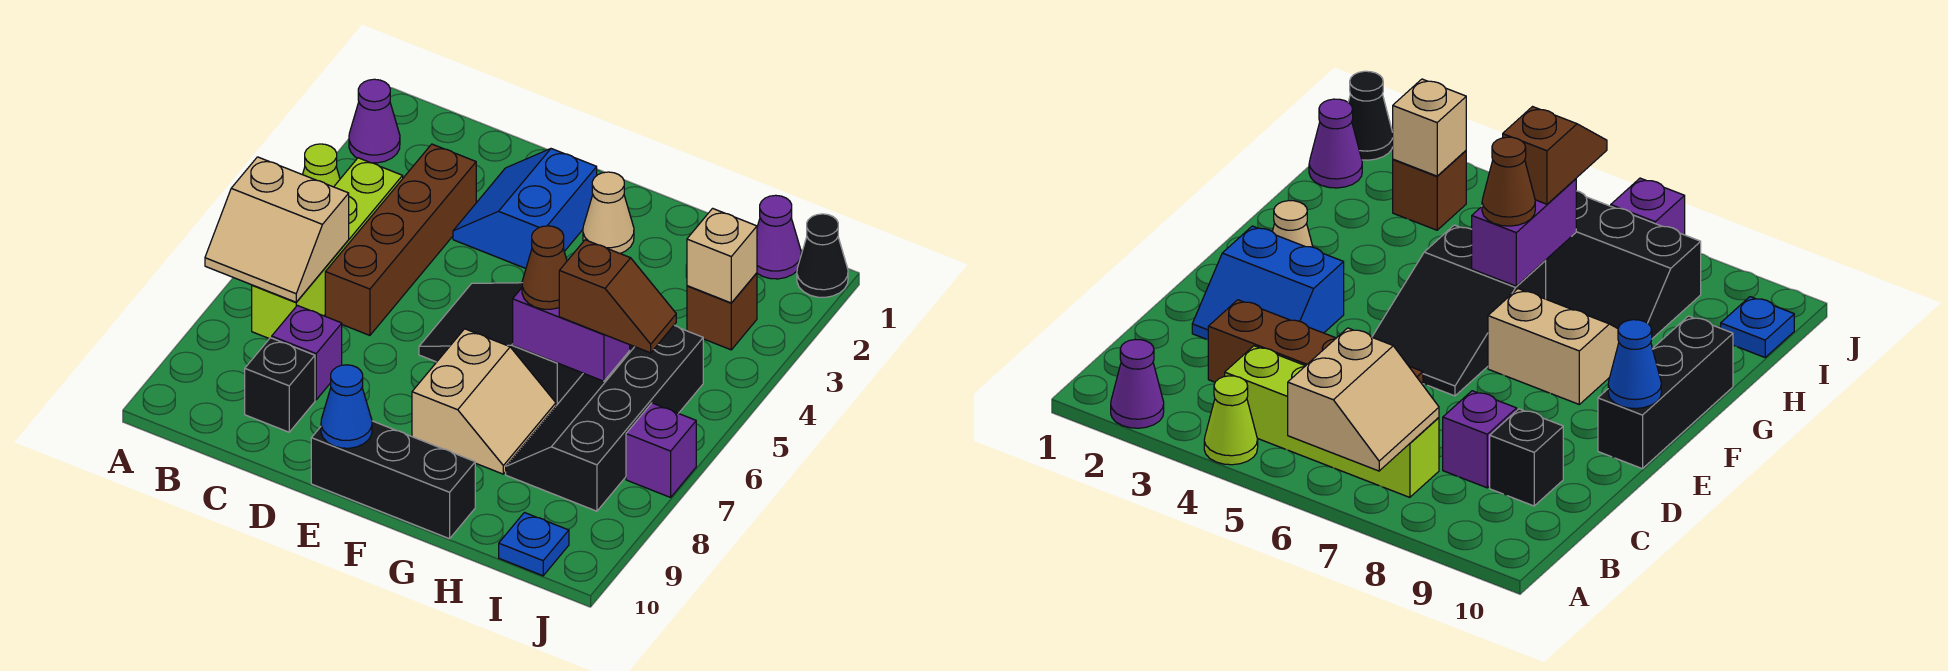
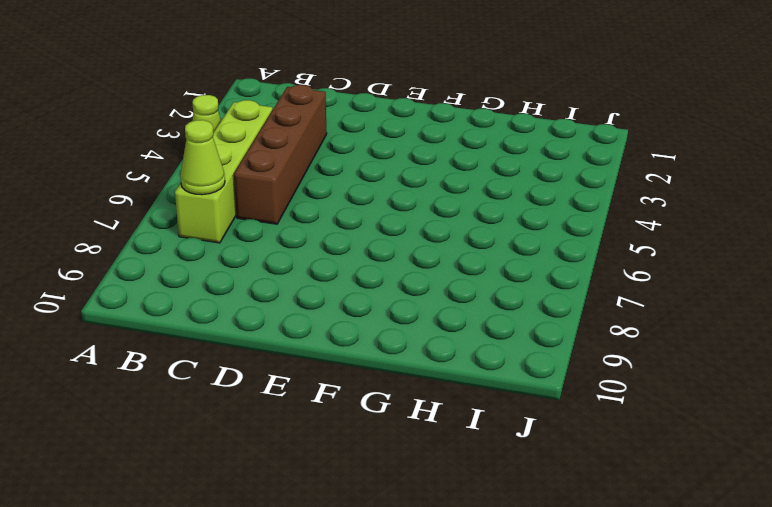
lime 1x1 cone [180,120,225,195] -> tan 2x2 slope [205,157,349,302]
none -> purple 1x1 cone [349,79,400,163]
none -> purple 1x1 brick [272,305,342,400]
none -> black 1x1 brick [245,338,315,432]

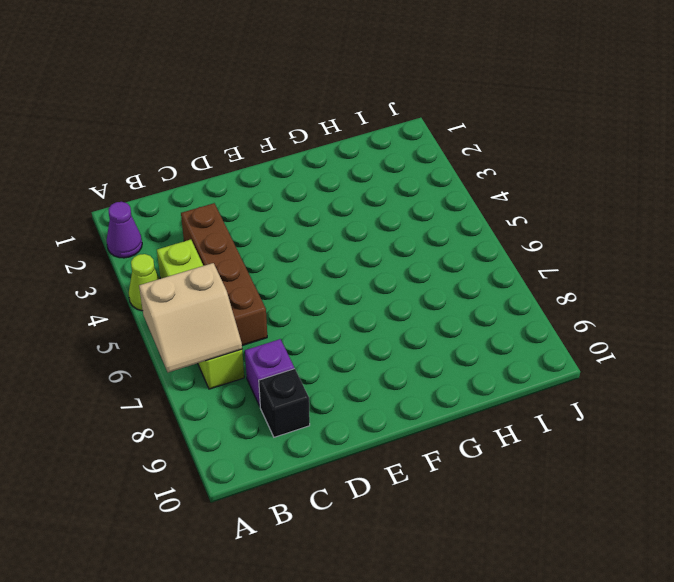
none -> blue 2x2 slope [453,149,597,268]
none -> black 2x3 slope [419,283,583,406]
none -> black 1x3 brick [311,421,475,539]

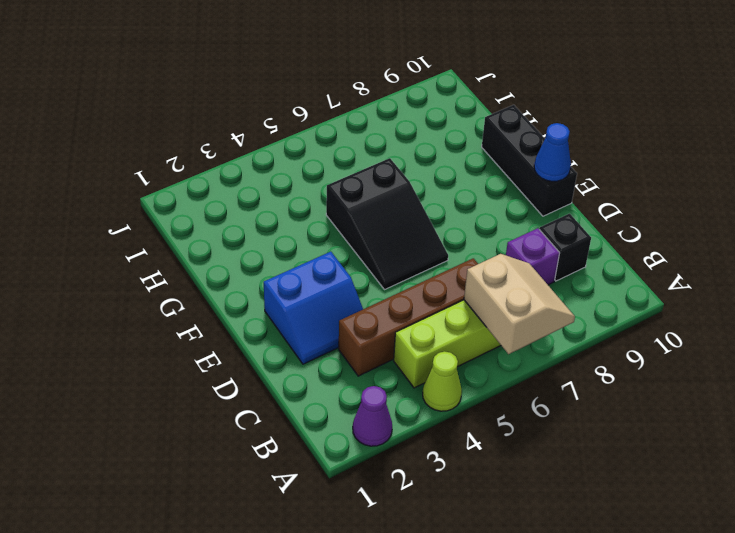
none -> tan 1x1 cone [583,172,634,254]
none -> tan 2x2 slope [412,329,556,474]
none -> black 2x4 slope [506,325,703,511]

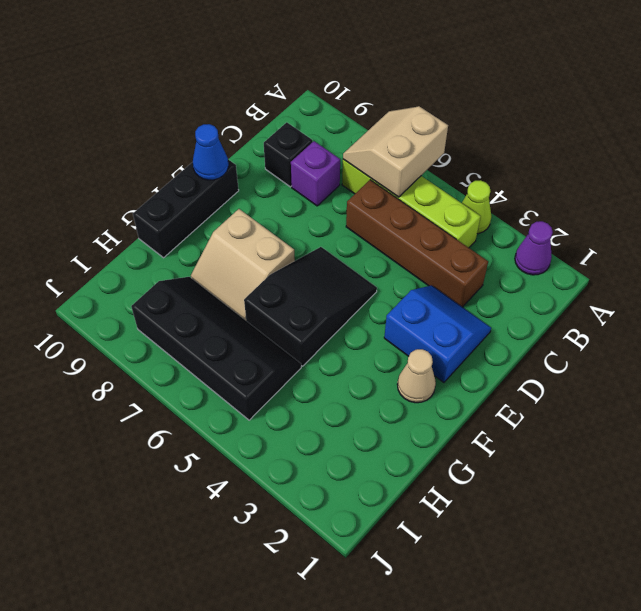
none -> purple 1x1 cone [757,195,801,279]
none -> brown 1x1 brick [687,273,757,350]
none -> blue 1x1 plate [499,513,569,576]

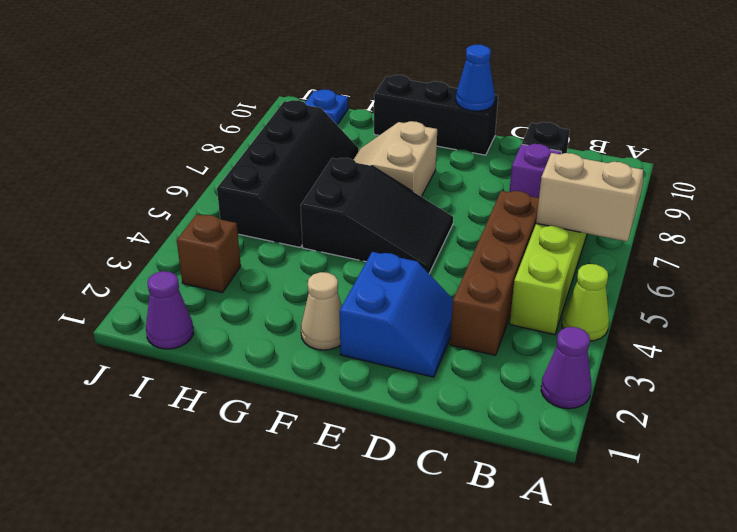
none -> black 1x1 cone [797,214,848,297]
none -> purple 1x1 brick [626,403,696,497]
none -> purple 1x2 brick [513,288,630,381]

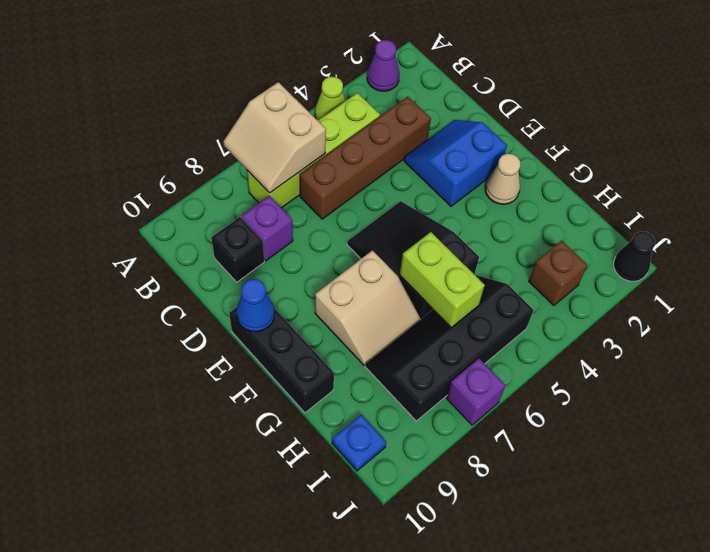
lime 1x2 brick [400,232,485,327] -> purple 1x2 brick [513,288,630,381]
none -> purple 1x1 cone [757,195,801,279]
none -> tan 1x1 brick [687,208,757,303]
none -> brown 1x1 cone [522,226,567,309]

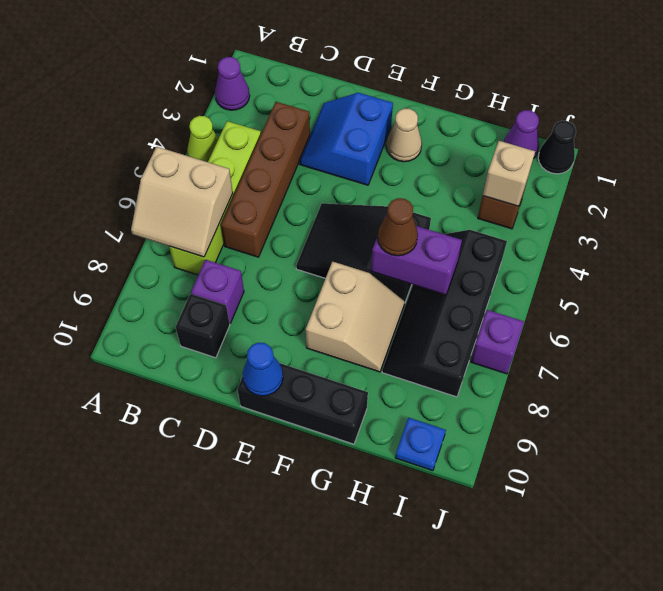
none -> brown 1x2 slope [559,240,676,353]

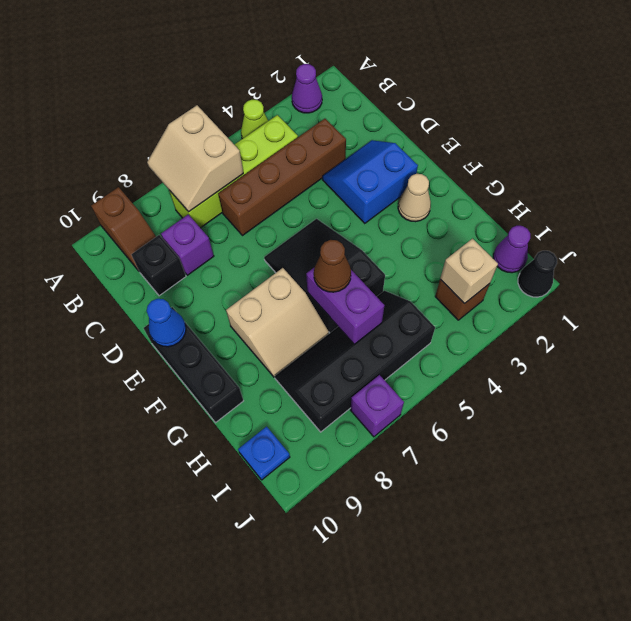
brown 1x2 slope [91,187,156,271] -> brown 1x2 slope moved to [559,240,676,353]

